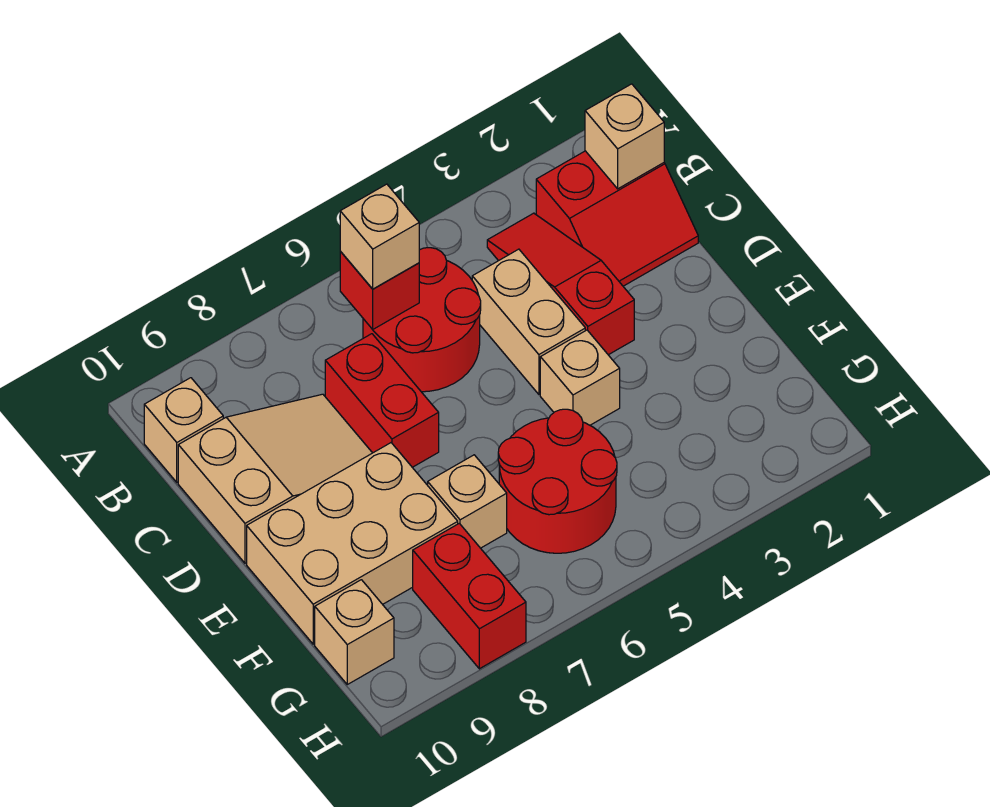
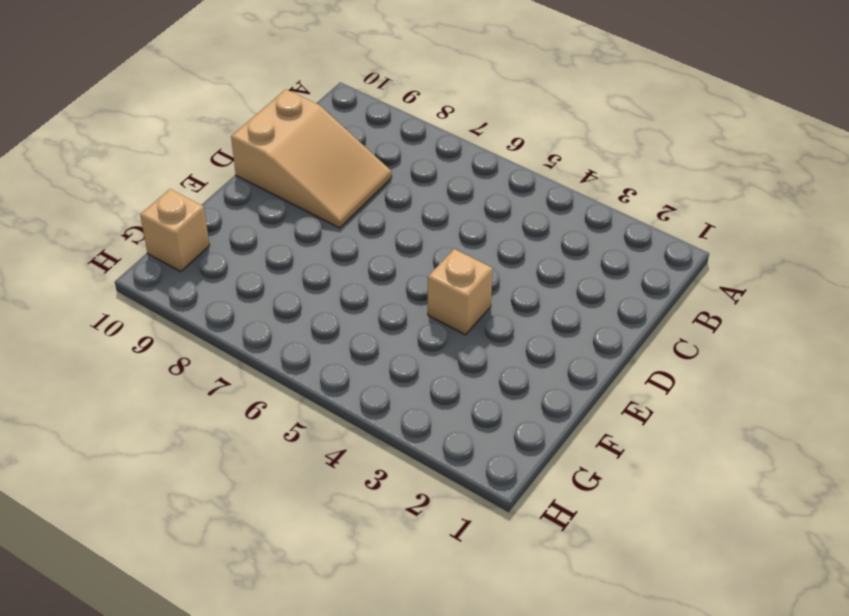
none -> red 2x2 slope [536,151,698,286]
none -> red 1x3 slope [487,213,634,355]
none -> red 2x2 round brick [363,248,481,392]

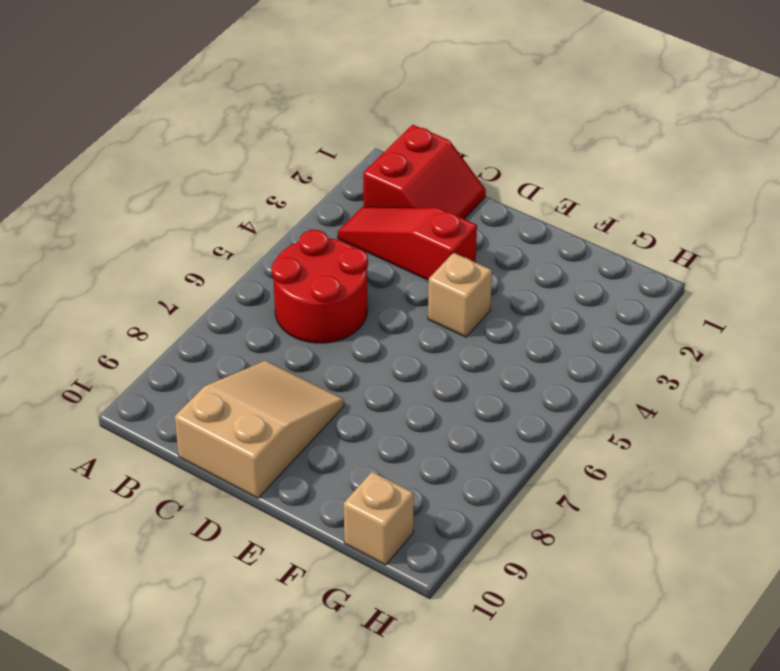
none -> tan 1x1 brick [144,378,223,482]
none -> tan 1x2 brick [472,249,585,394]
none -> red 1x2 brick [325,334,439,467]

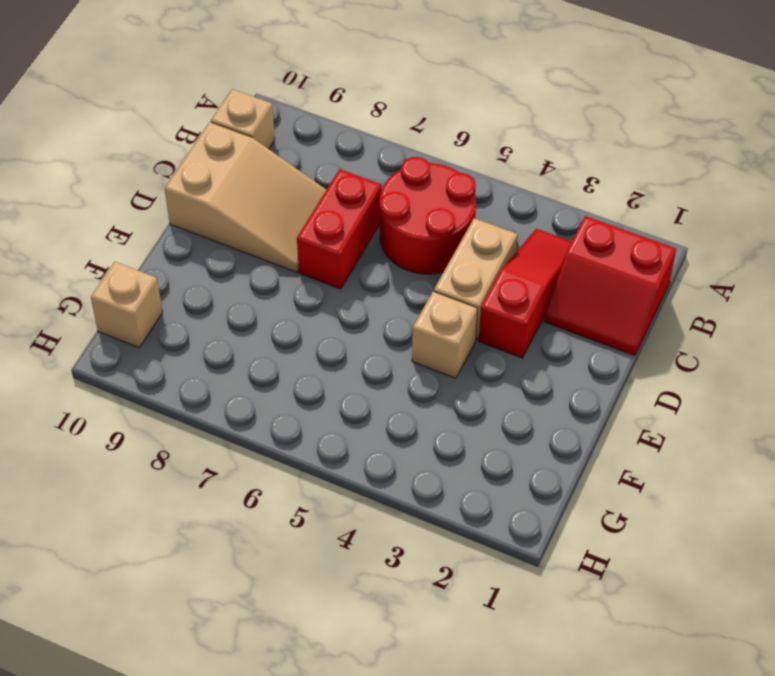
none -> tan 2x3 brick [247,443,458,644]
none -> red 2x2 round brick [498,409,617,553]
none -> tan 1x1 brick [428,455,507,548]

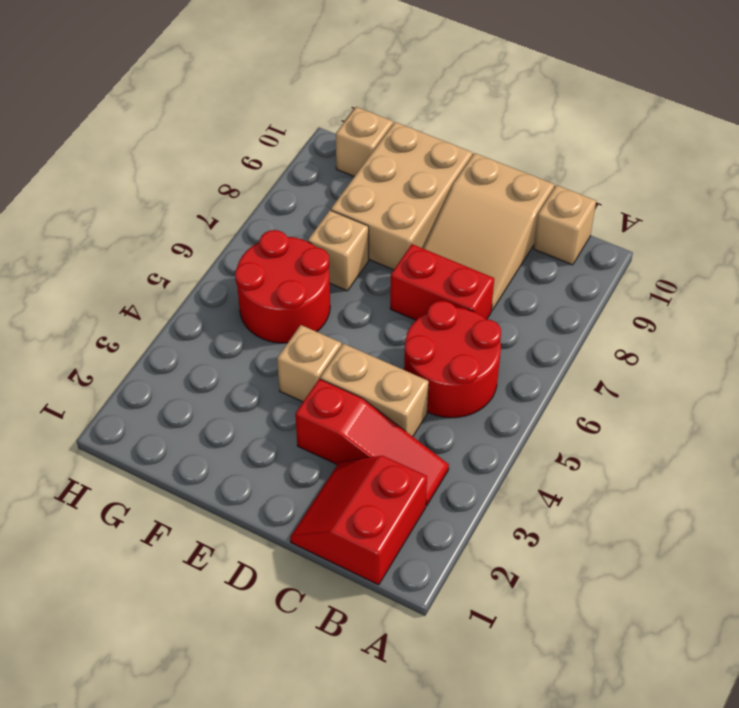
none -> red 1x2 brick [413,523,526,669]
none -> tan 1x1 brick [585,84,664,189]
none -> red 1x1 brick [340,251,419,329]

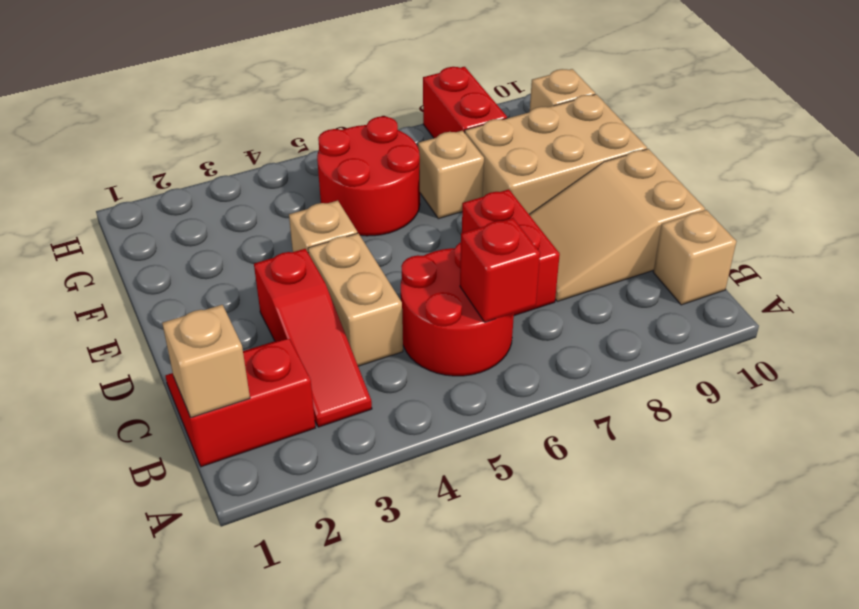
none -> tan 1x1 brick [340,184,419,289]

